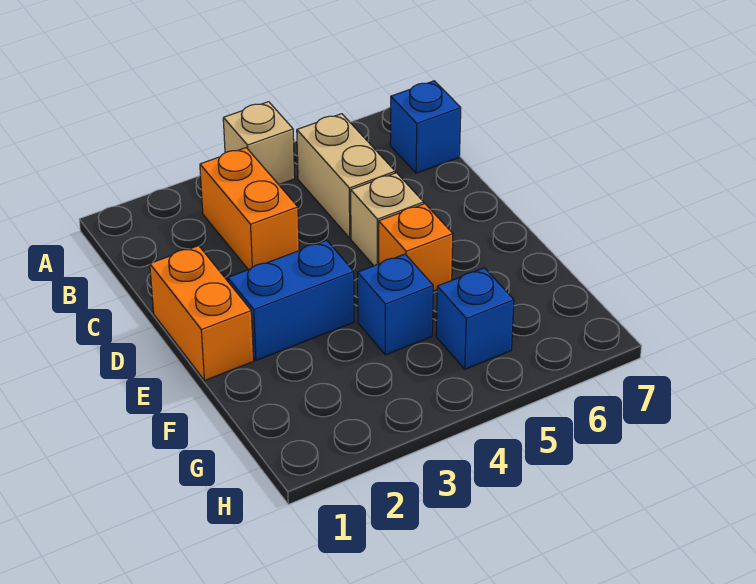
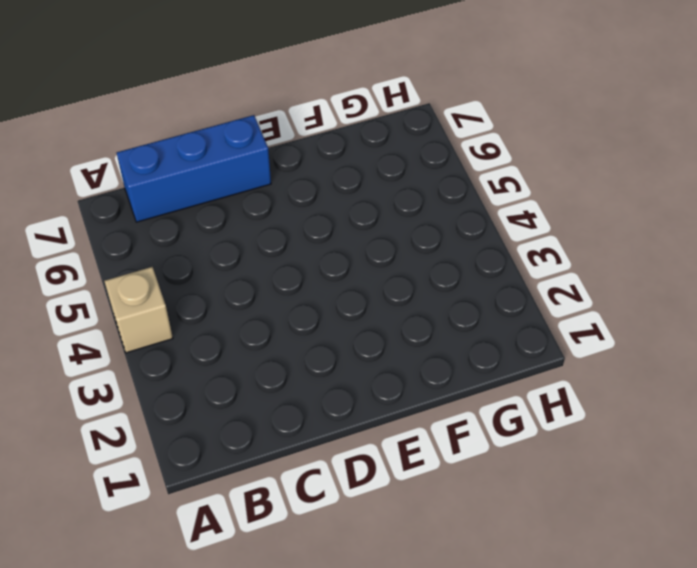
blue 1x3 brick [117,115,271,222] -> blue 1x1 brick [390,81,461,173]
none -> orange 1x2 brick [200,148,299,270]
none -> tan 1x2 brick [297,114,395,238]

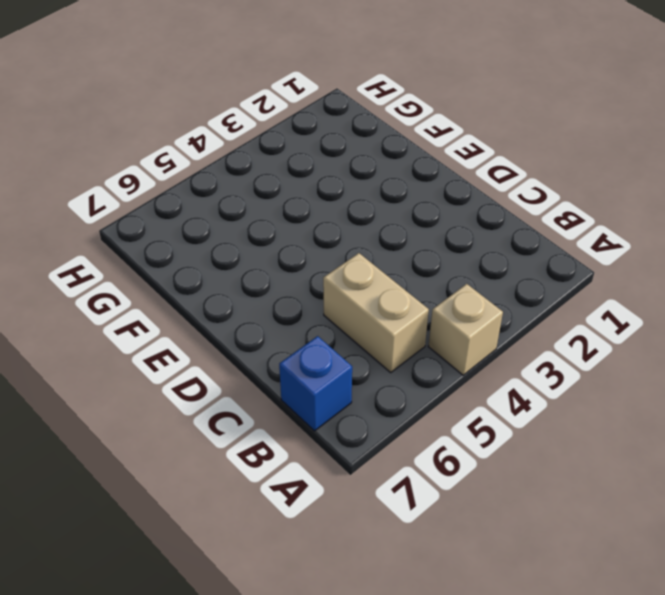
none -> orange 1x2 brick [200,148,299,270]
none -> orange 1x2 brick [150,246,254,381]

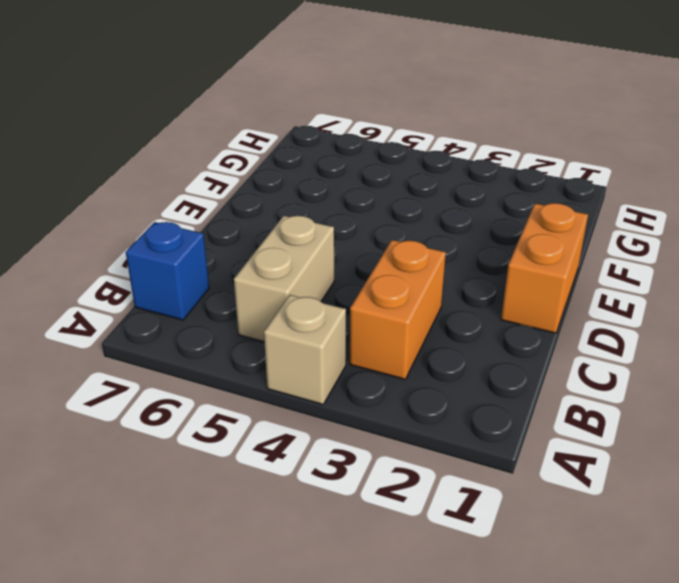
none -> tan 1x1 brick [351,173,424,266]
none -> blue 1x2 brick [228,240,354,360]

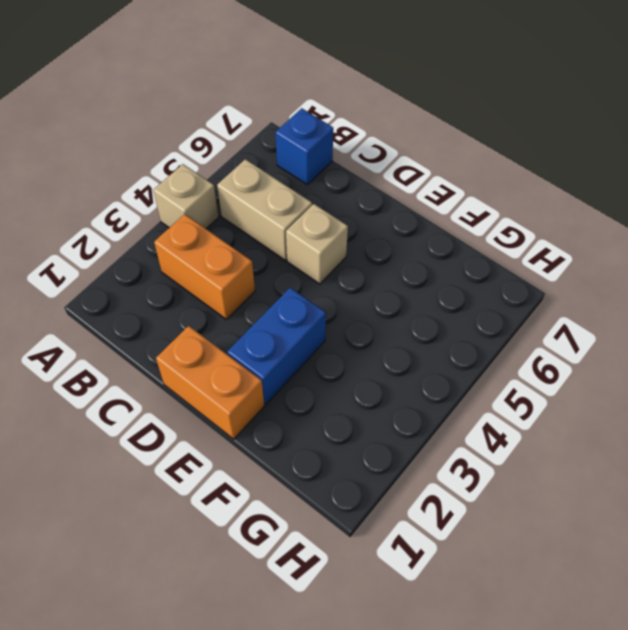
none -> orange 1x1 brick [379,204,453,291]
none -> blue 1x1 brick [358,254,433,355]

